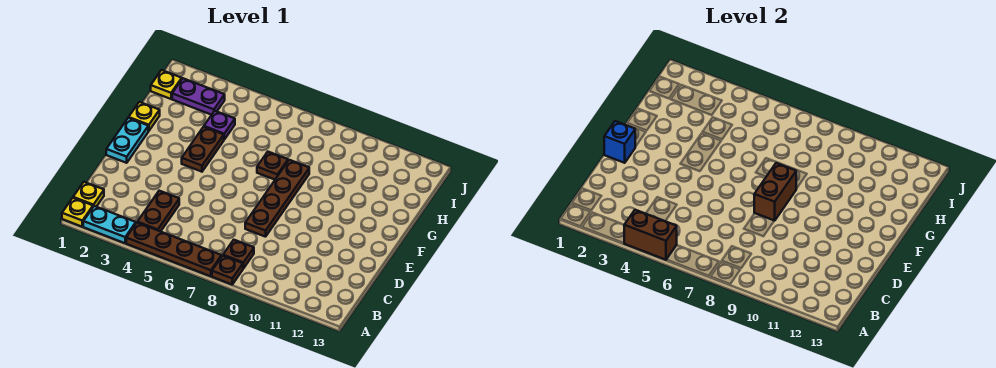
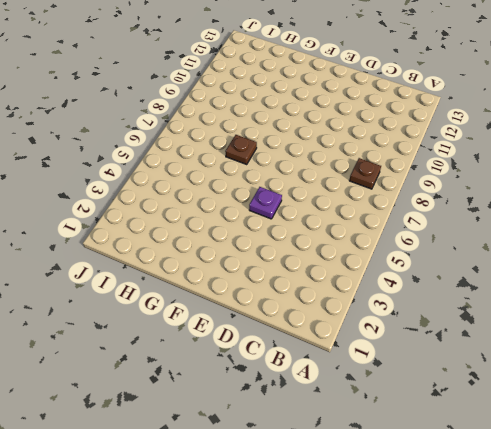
purple 1x1 plate [249,187,282,219] -> purple 1x1 plate moved to [204,111,235,140]
none -> yellow 1x1 plate [62,198,93,227]
none -> cyan 1x2 plate [83,206,136,243]
none -> brown 1x4 plate [126,223,222,276]

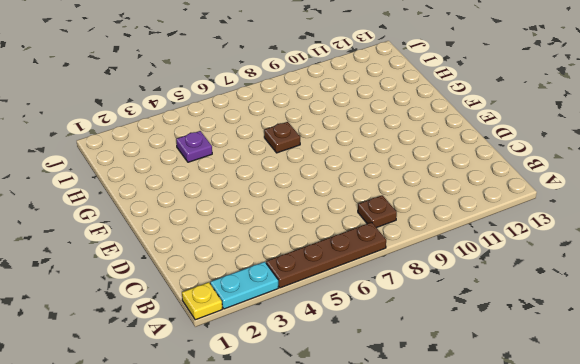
none -> brown 1x1 plate [212,256,243,284]
none -> yellow 1x1 plate [73,182,104,207]
none -> brown 1x2 plate [137,191,179,232]

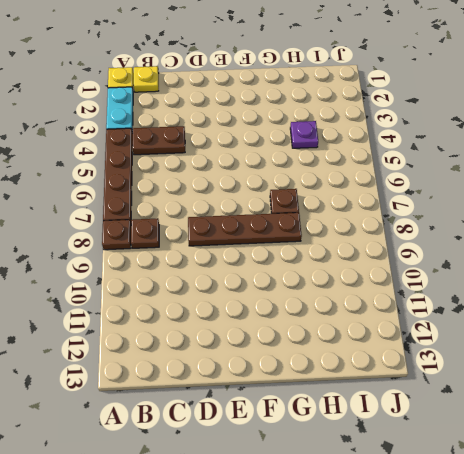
none -> cyan 1x2 plate [106,118,148,163]
none -> brown 1x2 plate [182,127,224,172]
none -> yellow 1x1 plate [129,102,160,131]

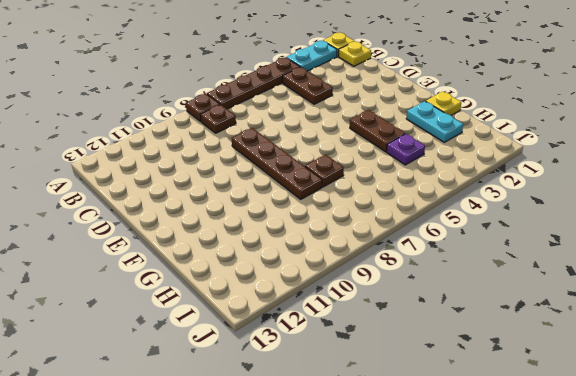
cyan 1x2 plate [406,101,463,142] -> cyan 1x2 plate moved to [106,118,148,163]
none -> yellow 1x1 plate [151,70,182,99]
none -> purple 1x2 plate [172,78,225,115]
none -> brown 1x2 brick [624,210,677,260]

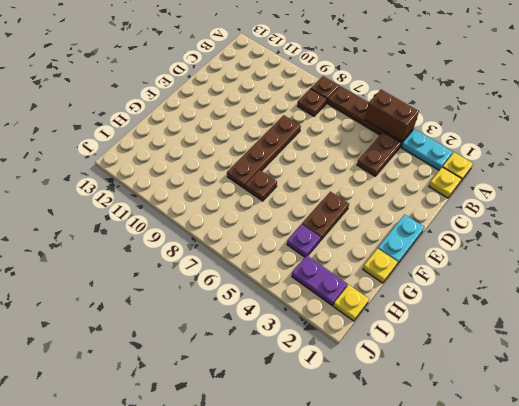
none -> blue 1x1 brick [604,121,635,163]
none -> brown 1x2 brick [754,163,796,221]

